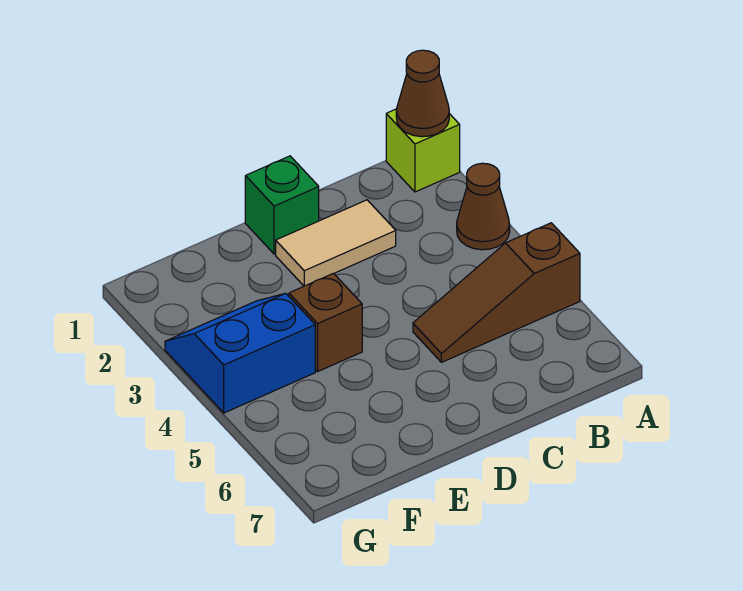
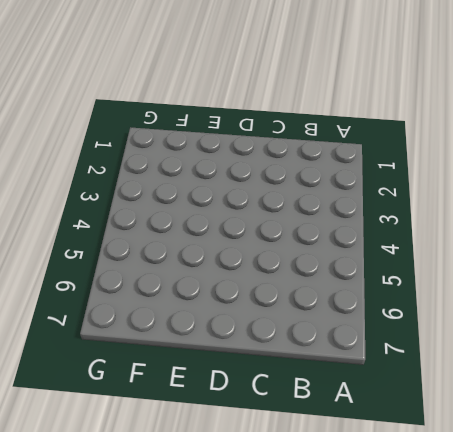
none -> lime 1x1 brick [386,109,460,192]
none -> brown 1x1 cone [457,163,510,250]

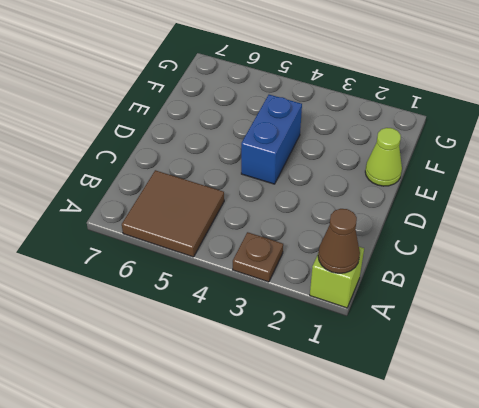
brown 1x1 plate [233,232,283,282] -> brown 1x1 cone [457,163,510,250]
brown 2x2 tile [122,170,224,257] -> brown 1x3 slope [413,223,580,362]
blue 1x2 brick [241,95,302,184] -> brown 1x1 brick [289,273,362,371]
lime 1x1 cone [365,128,402,186] -> none
none -> tan 1x2 tile [276,200,396,286]
none -> green 1x1 brick [245,156,319,254]

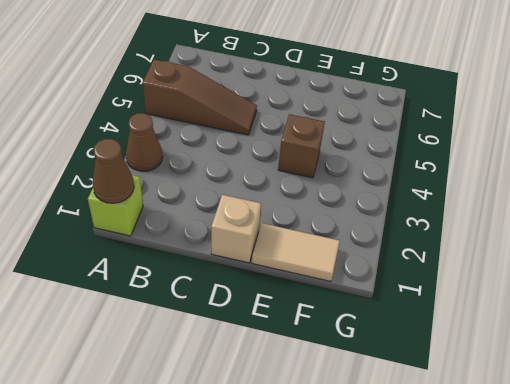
tan 1x1 brick [211,195,261,263] -> green 1x1 brick [245,156,319,254]
tan 1x2 tile [252,223,340,281] -> tan 1x2 tile moved to [276,200,396,286]
none -> blue 2x2 slope [165,293,315,413]

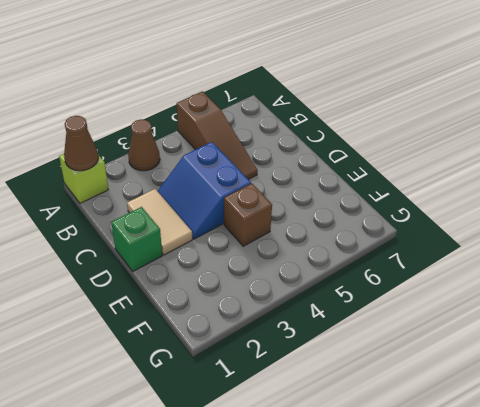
blue 2x2 slope [158,142,251,239] -> blue 2x2 slope moved to [165,293,315,413]

